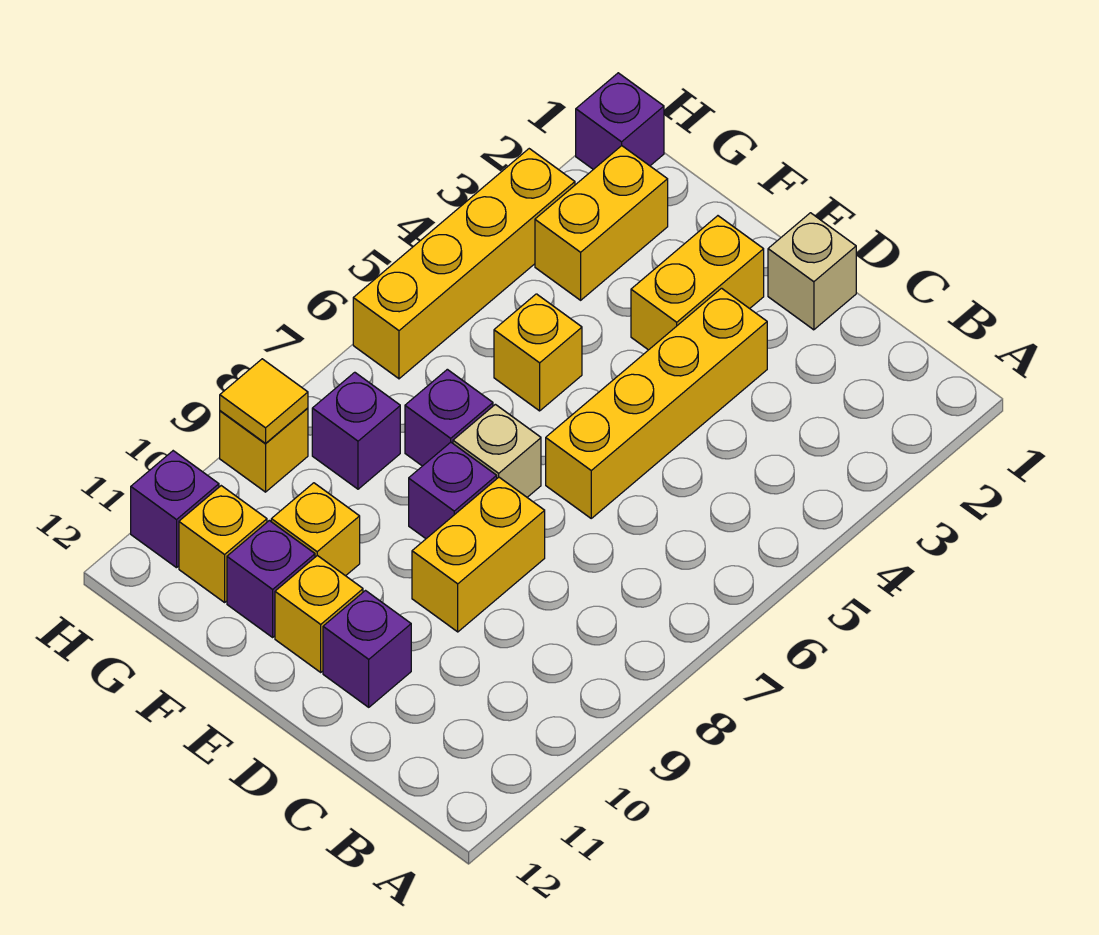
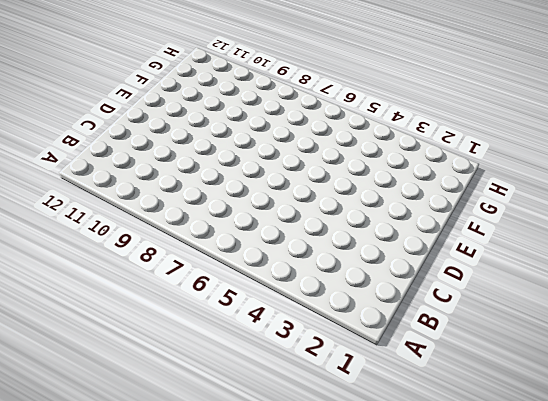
none -> tan 1x1 brick [768,213,856,330]
none -> yellow 1x4 brick [546,288,767,518]
none -> yellow 1x2 brick [412,477,545,632]

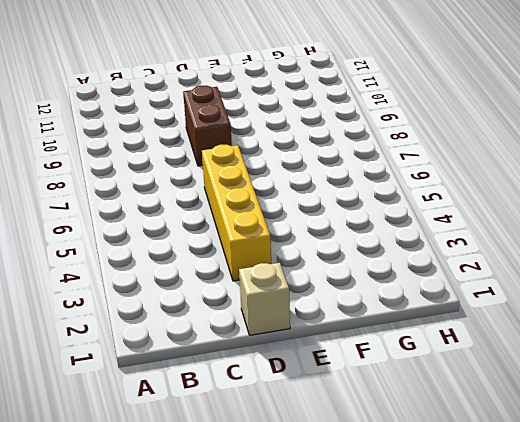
brown 1x2 brick [183,86,232,166] -> yellow 1x2 brick [412,477,545,632]
none -> purple 1x1 brick [323,591,411,707]
none -> yellow 1x2 brick [631,216,764,350]
none -> tan 1x1 brick [453,404,541,497]

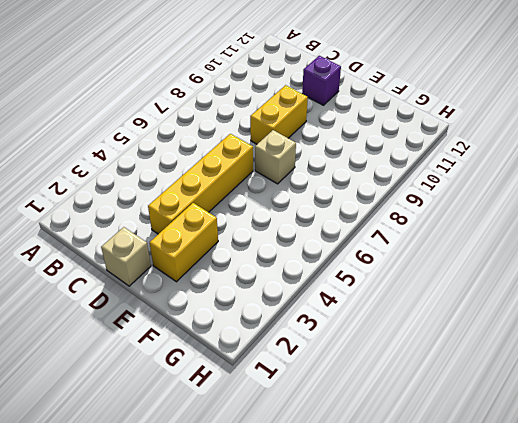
none -> purple 1x1 brick [409,442,497,538]
none -> yellow 1x1 brick [275,555,363,672]
none -> yellow 1x1 brick [494,294,582,411]

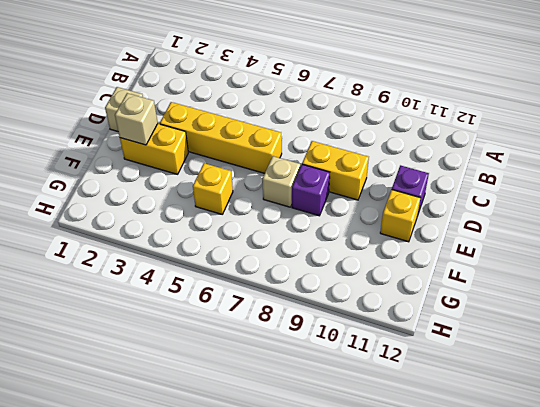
tan 1x1 brick [115,93,158,145] -> none
none -> purple 1x1 brick [405,369,493,466]
none -> yellow 1x1 brick [271,483,360,576]
none -> purple 1x1 brick [227,521,315,637]

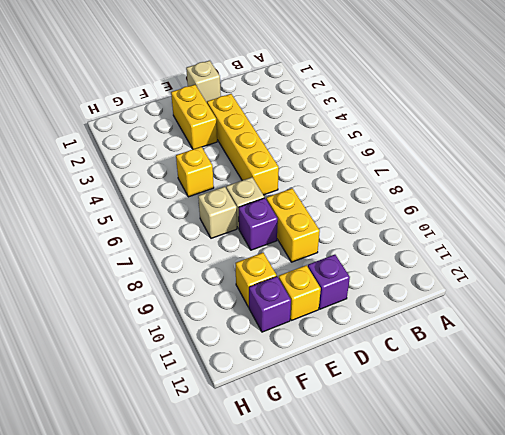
tan 1x1 brick [198,187,237,238] -> purple 1x1 brick [405,369,493,466]
none -> yellow 1x2 brick [535,146,668,300]
none -> purple 1x1 brick [312,372,400,489]
none -> yellow 1x1 brick [179,486,267,602]

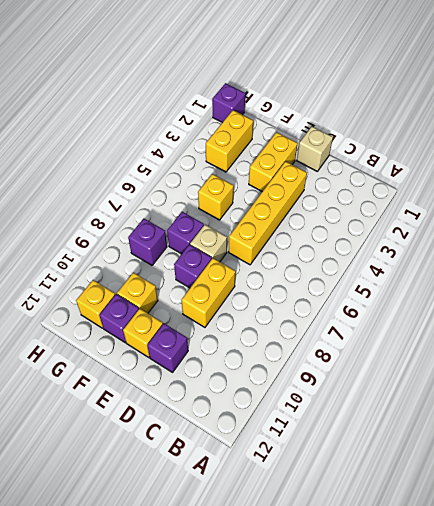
none -> yellow 1x4 brick [353,149,575,379]
none -> yellow 1x1 brick [220,408,308,492]
none -> purple 1x1 brick [131,451,219,568]

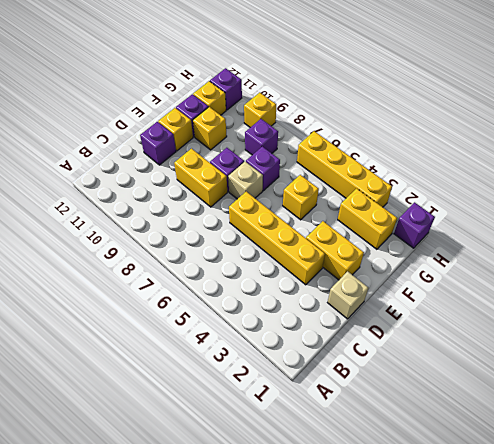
none -> yellow 1x1 tile [220,359,308,443]

